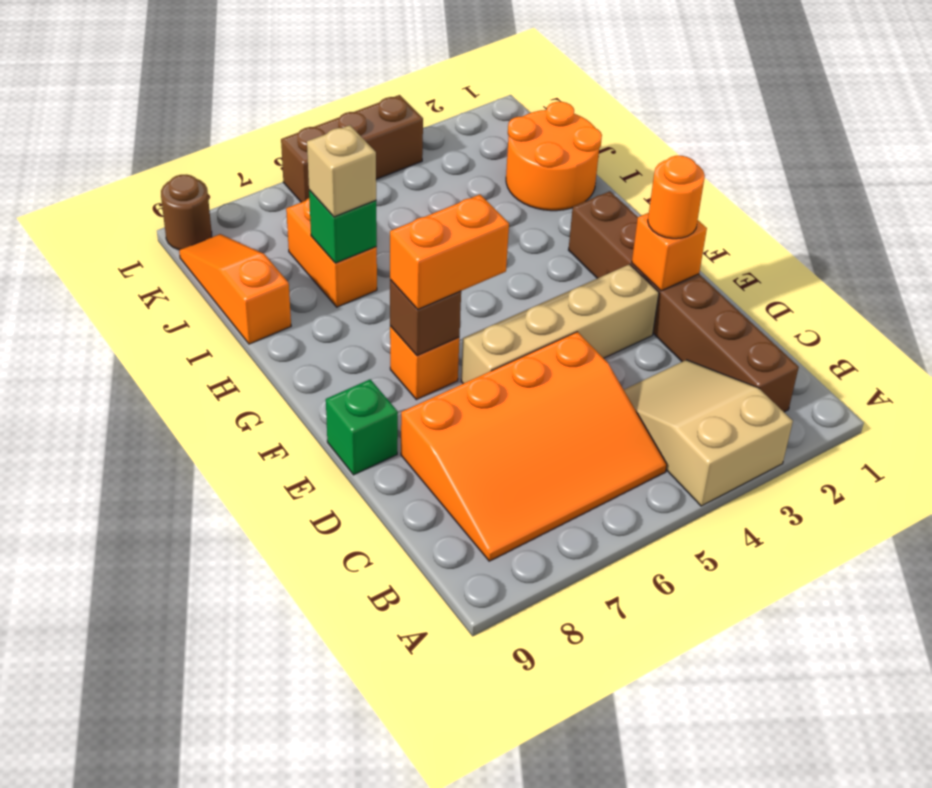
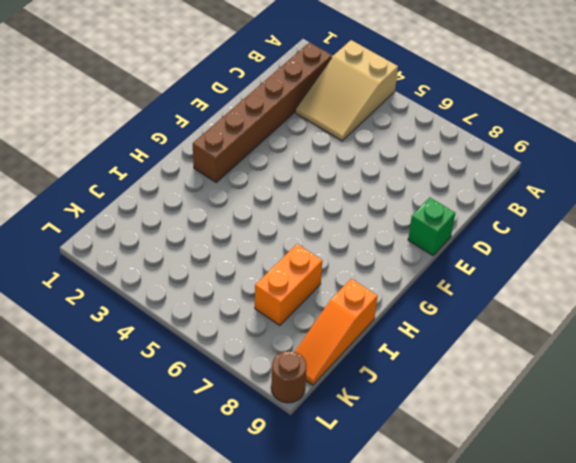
none -> orange 3x4 slope [401,332,667,561]
none -> tan 1x4 brick [461,264,659,384]
none -> orange 1x1 brick [390,326,459,400]

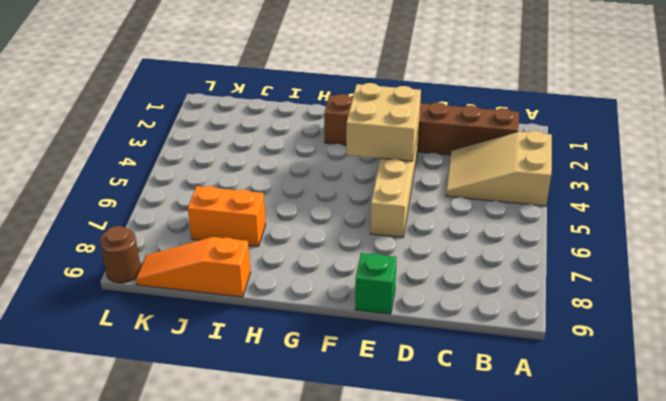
tan 2x2 brick [346,83,421,161] -> none
none -> orange 3x4 slope [401,332,667,561]
none -> orange 1x1 brick [390,326,459,400]
none -> orange 2x2 round brick [506,102,602,211]

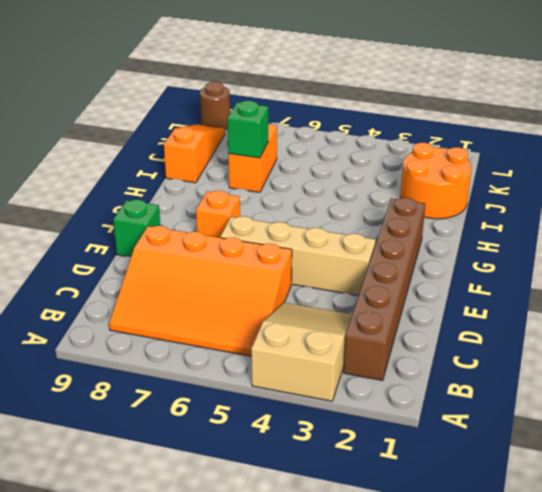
none -> brown 1x3 brick [281,95,423,202]
none -> orange 1x1 brick [632,213,707,291]
none -> brown 1x1 brick [390,280,461,356]

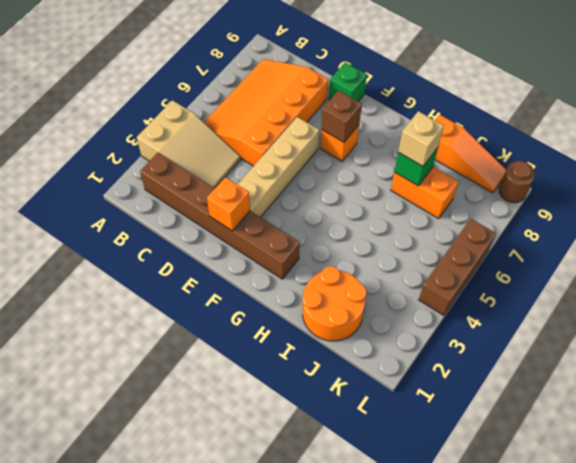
none -> orange 1x1 round brick [648,156,705,239]
none -> orange 1x2 brick [390,195,509,309]

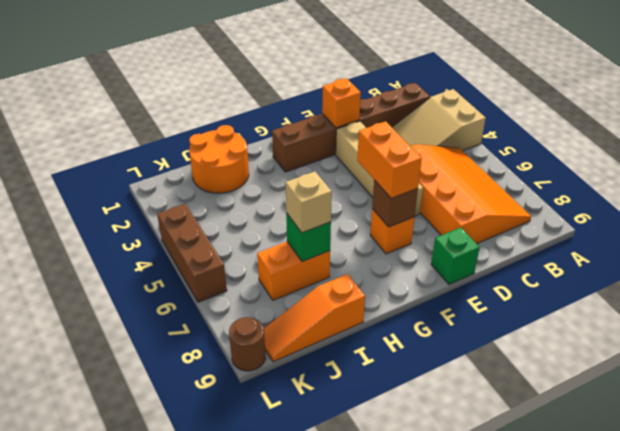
none -> orange 1x1 round brick [648,156,705,239]

